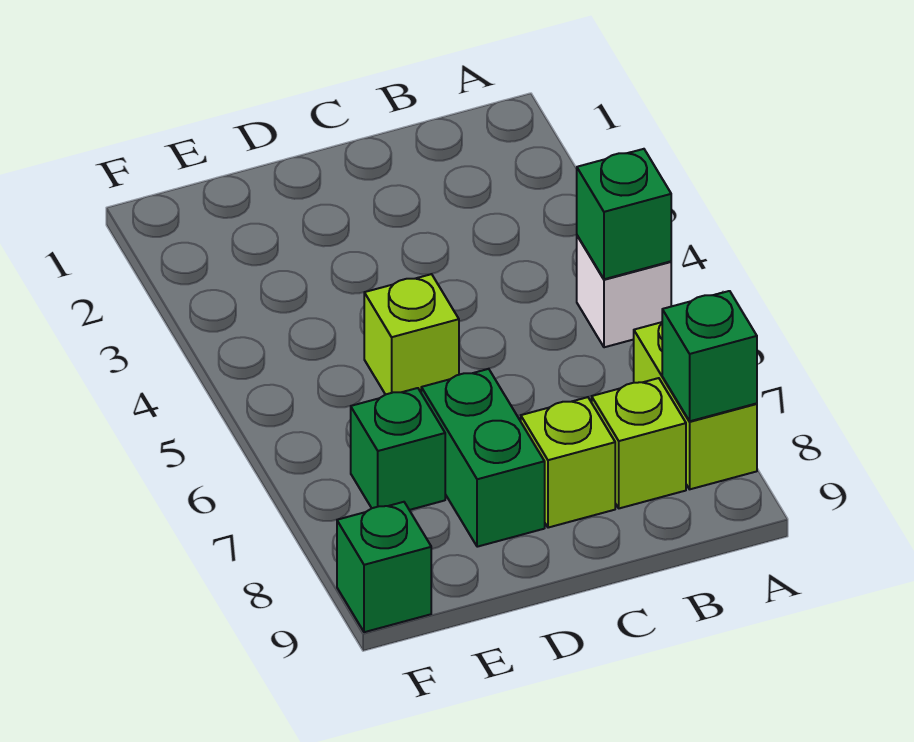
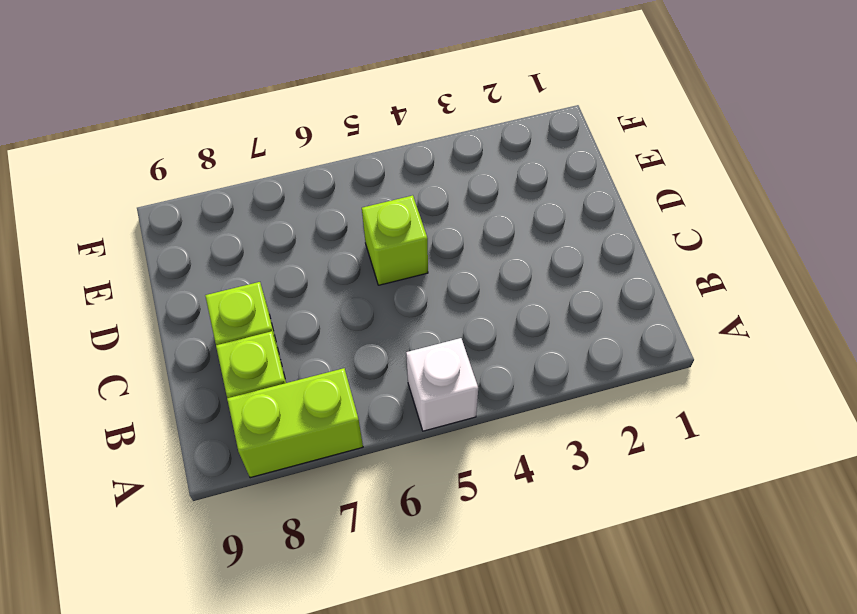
none -> green 1x2 brick [421,369,545,547]
none -> green 1x1 brick [351,388,445,510]

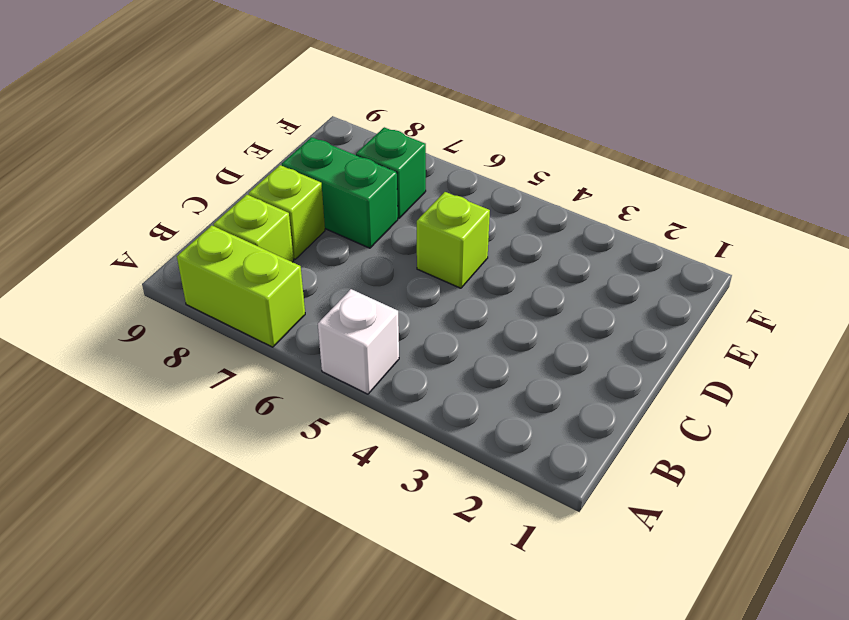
none -> green 1x1 brick [337,502,431,632]
none -> green 1x1 brick [577,149,671,279]

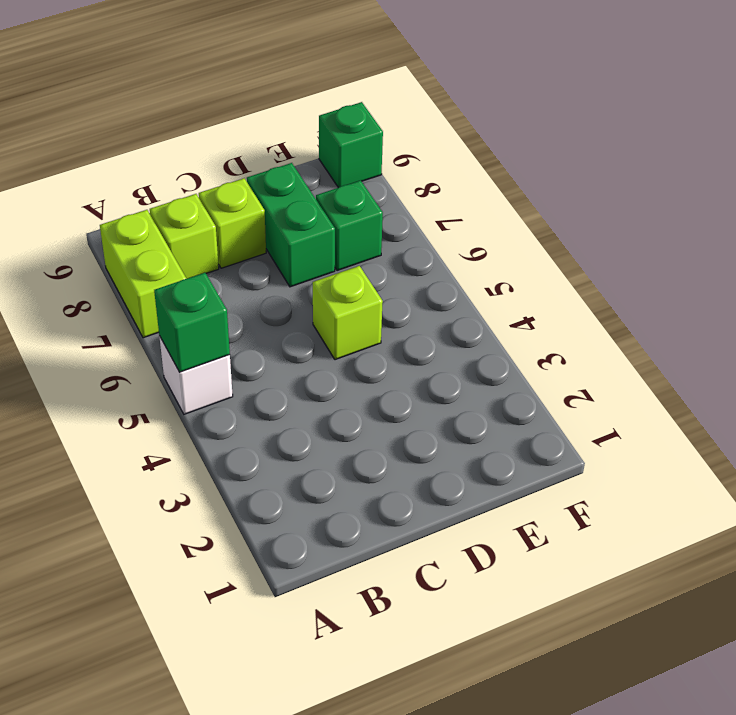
none -> green 1x1 brick [662,291,757,421]

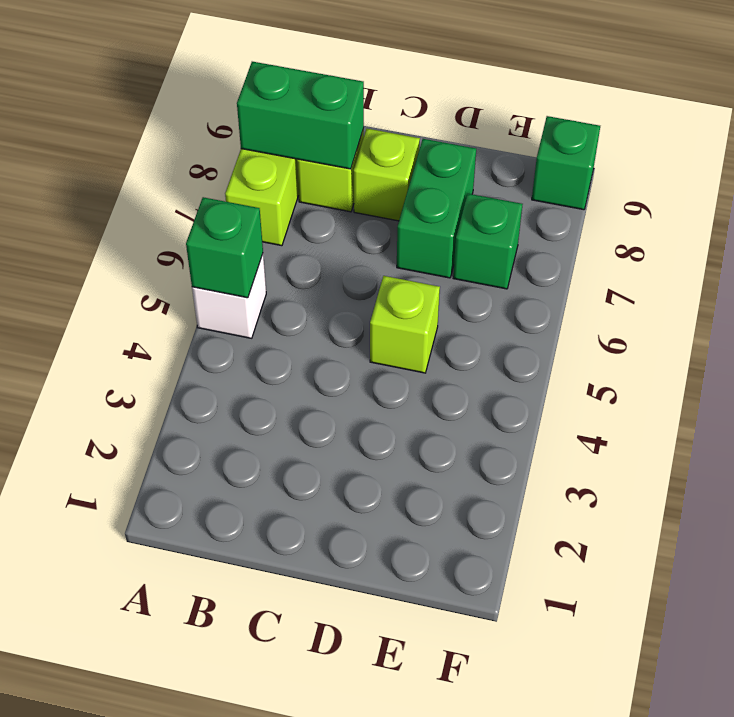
green 1x2 brick [237,62,364,169] -> green 1x1 brick [662,291,757,421]

